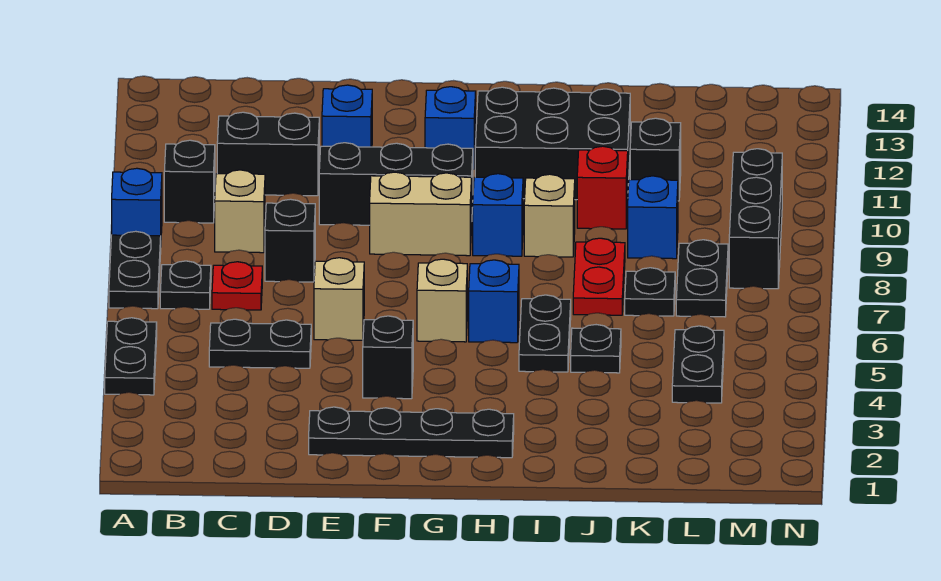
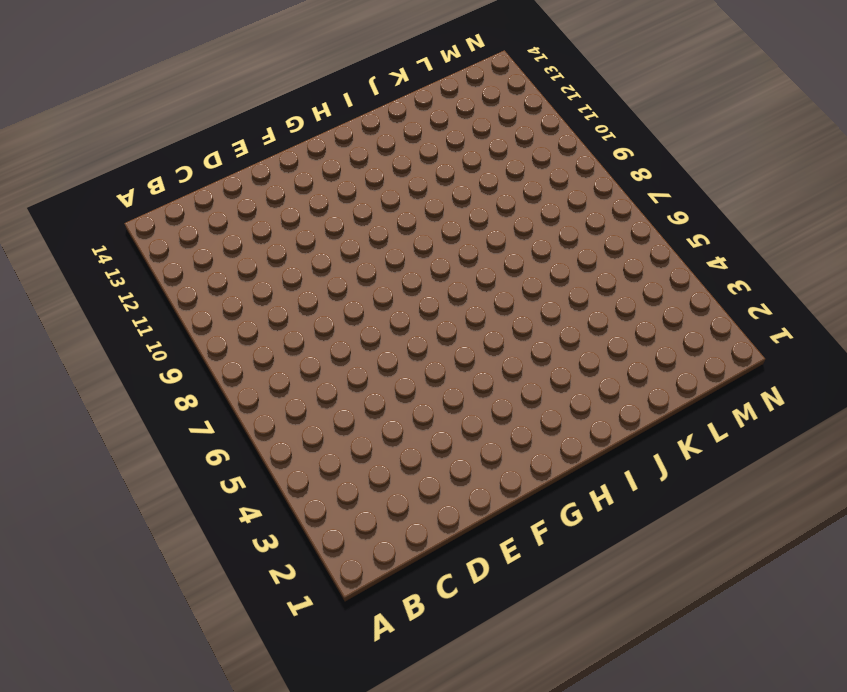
none -> black 1x2 plate [105,318,157,395]
none -> black 1x2 plate [109,231,161,309]
none -> blue 1x1 brick [112,168,162,236]
none -> black 1x1 plate [160,261,211,309]

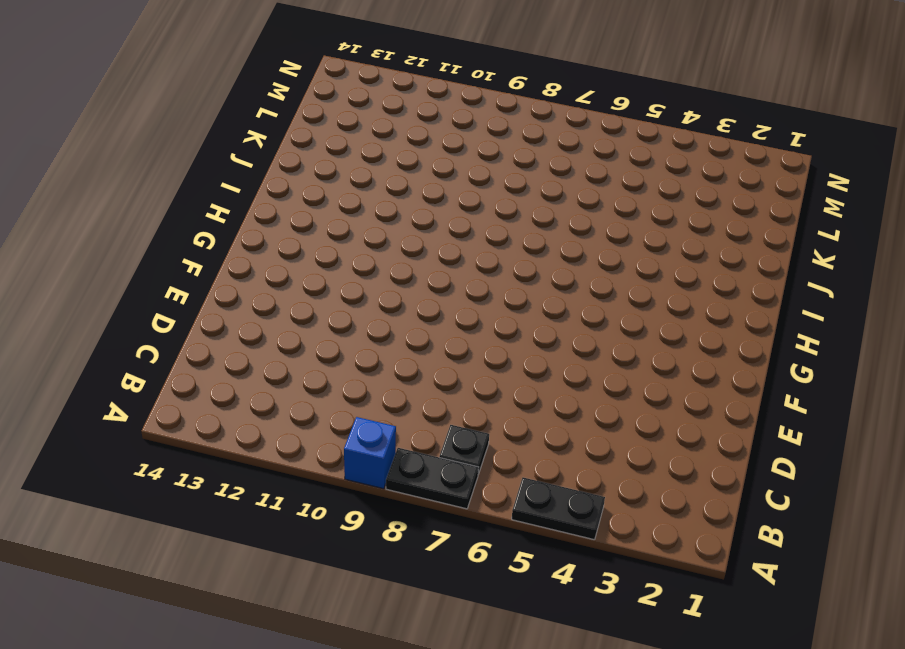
none -> black 1x1 brick [164,140,215,223]
none -> black 1x2 plate [209,319,311,368]
none -> red 1x1 plate [212,262,262,310]
none -> tan 1x1 brick [215,170,265,253]

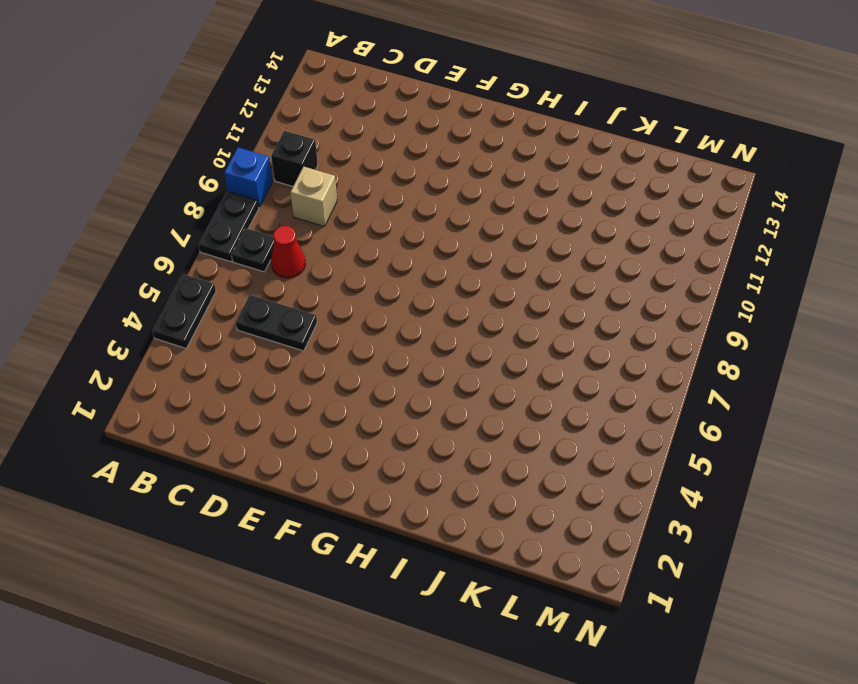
red 1x1 cone [271,226,306,278] -> red 1x1 plate [212,262,262,310]
none -> black 1x2 brick [217,112,319,196]
none -> black 1x1 brick [265,199,315,282]
none -> black 1x4 plate [309,407,514,458]
none -> tan 1x1 brick [314,258,364,340]

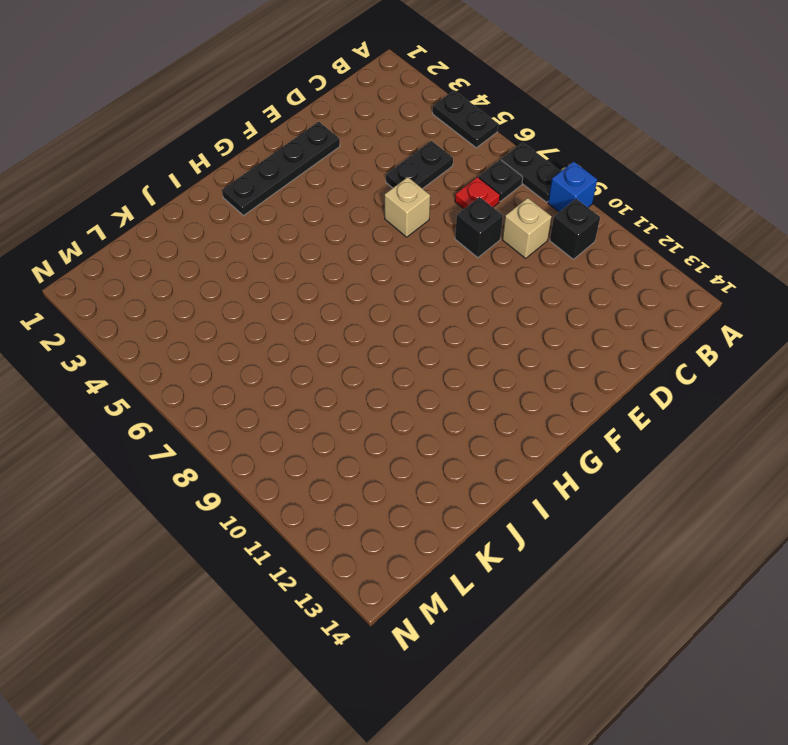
none -> black 1x2 brick [217,112,319,196]
none -> black 1x3 brick [319,143,473,225]
none -> blue 1x1 brick [322,85,372,147]
none -> black 1x1 brick [363,316,413,399]

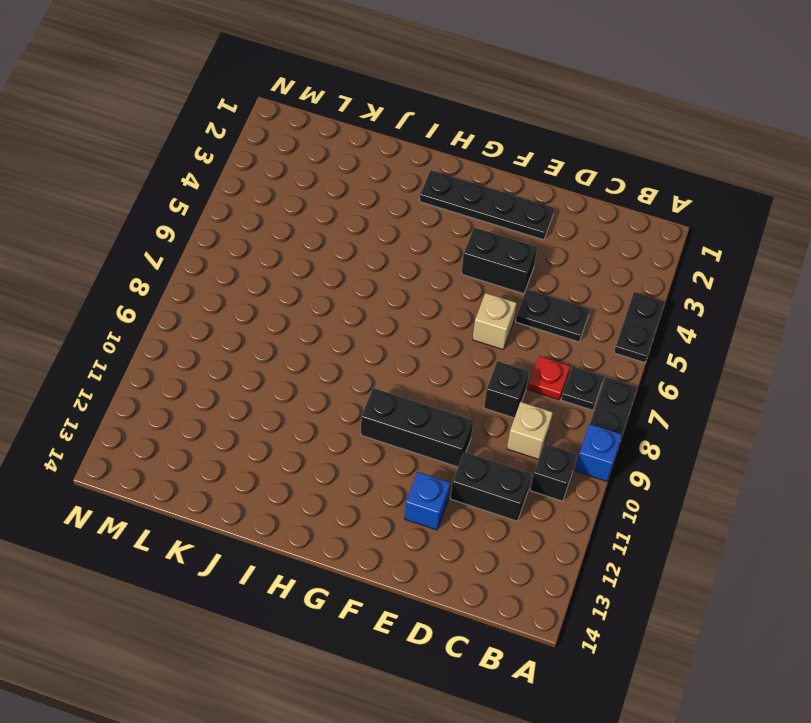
black 1x2 brick [462,228,537,294] -> black 1x1 brick [363,316,413,399]
none -> tan 1x2 brick [370,172,472,256]
none -> tan 1x1 brick [417,259,467,342]
none -> blue 1x1 brick [425,87,476,169]
none -> blue 1x1 brick [469,260,519,343]

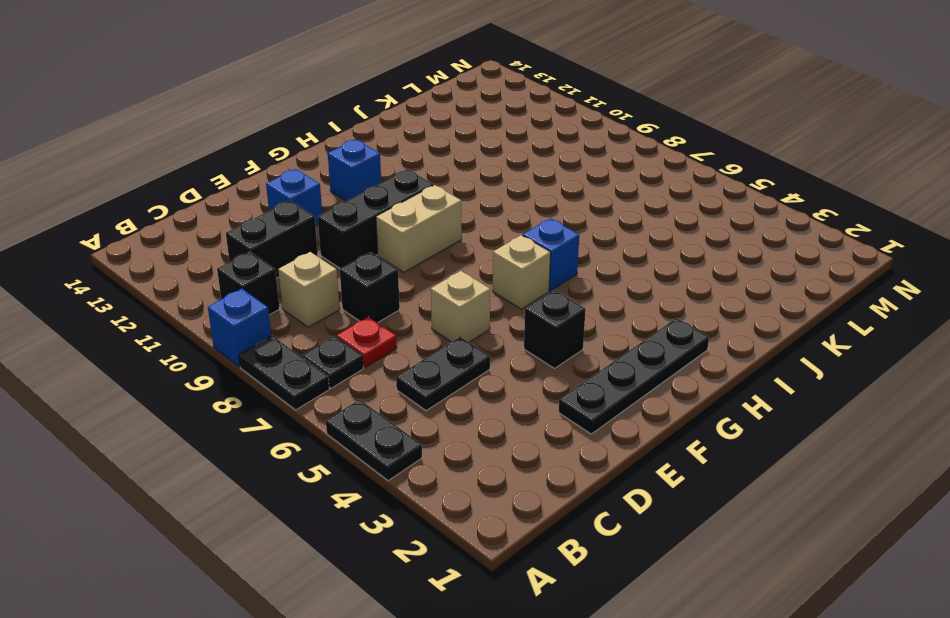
none -> blue 1x1 brick [473,174,523,256]
none -> black 2x3 brick [475,87,630,200]
none -> black 1x2 plate [519,295,571,372]
none -> tan 1x1 brick [524,174,575,257]

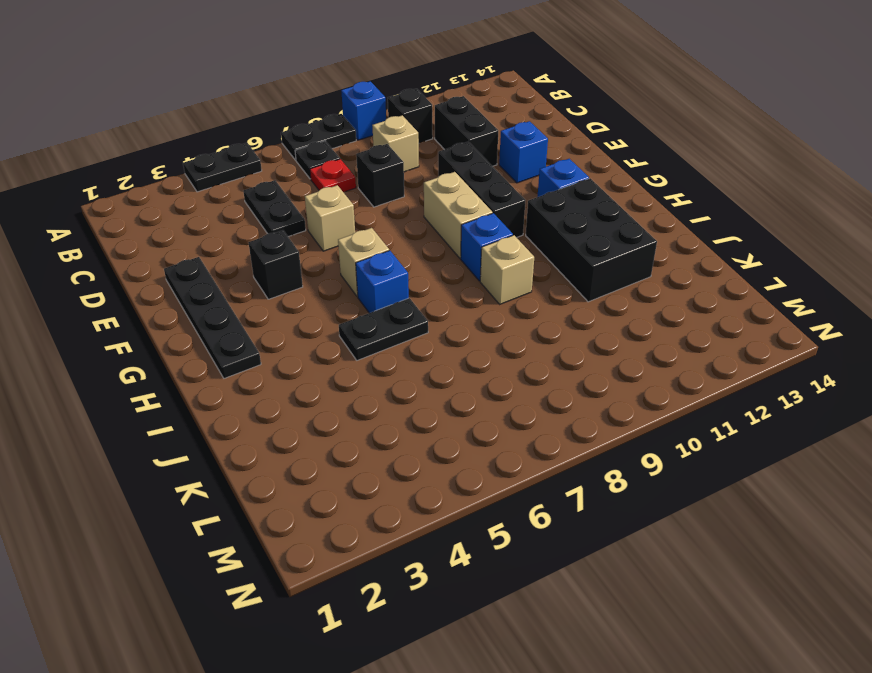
none -> black 1x1 plate [571,325,621,373]
none -> red 1x2 plate [573,238,625,315]
none -> red 1x1 brick [577,146,628,229]
none -> black 1x1 plate [625,268,675,316]

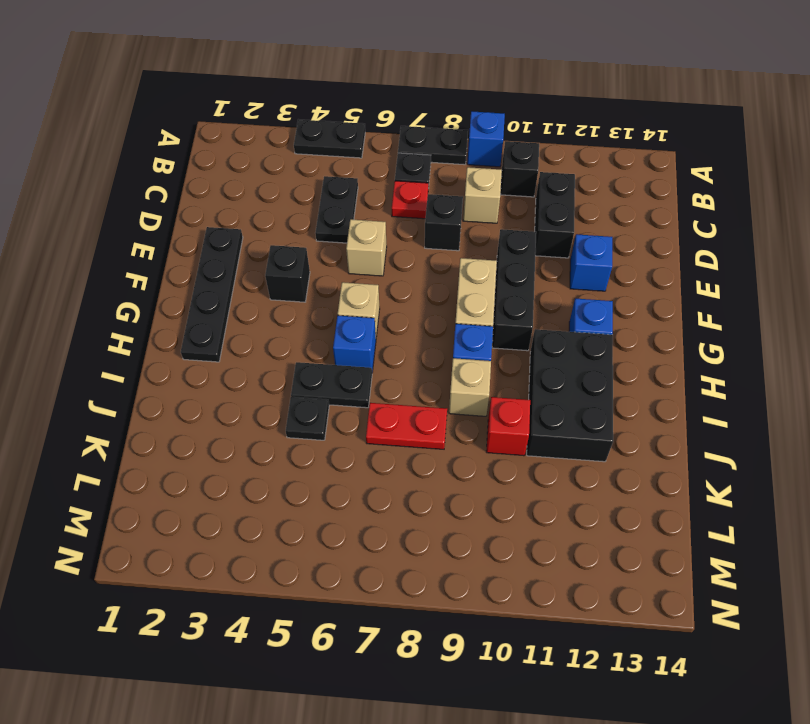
none -> black 1x1 plate [625,268,675,316]
none -> blue 1x1 brick [628,176,678,259]
none -> black 1x1 brick [630,118,681,201]
none -> black 1x2 plate [672,326,724,403]

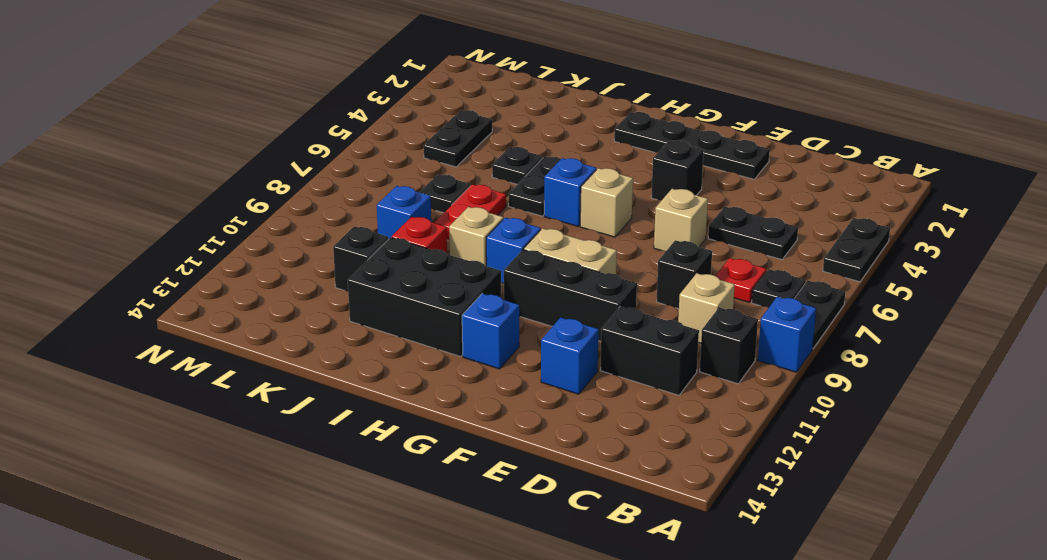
none -> black 1x2 plate [676,240,728,317]
none -> black 1x3 brick [729,149,782,289]

